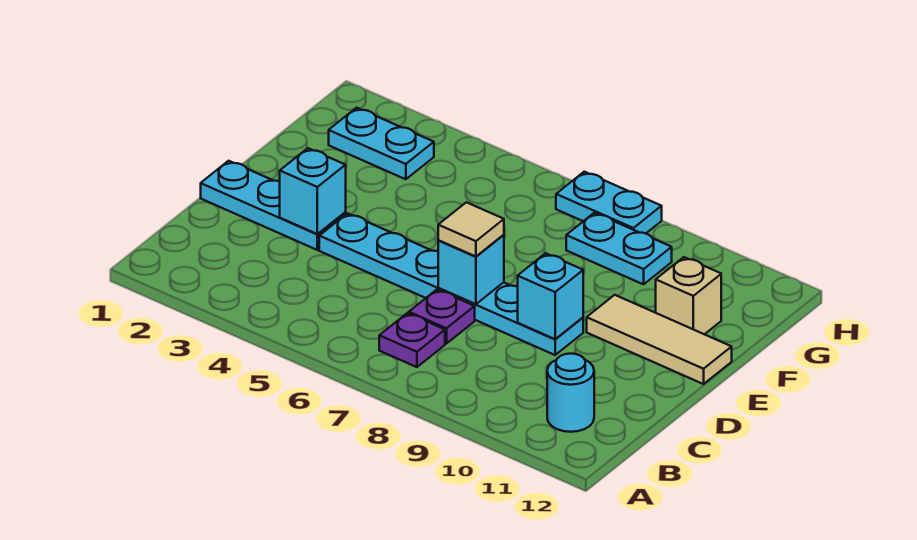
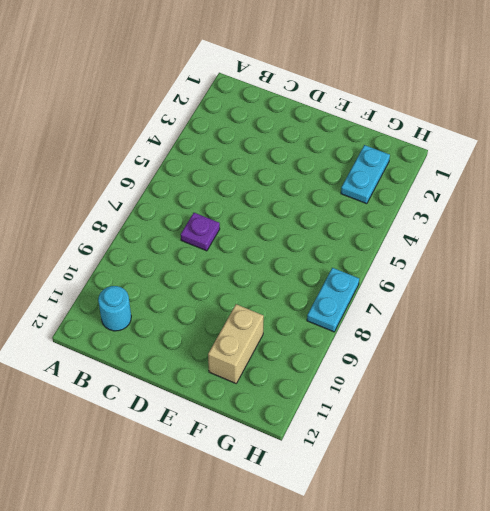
tan 1x2 brick [208,304,264,383] -> tan 1x1 brick [656,257,721,334]
none -> purple 1x1 plate [379,313,445,367]
none -> cyan 1x3 plate [201,161,346,250]
none -> cyan 1x6 plate [319,213,583,355]

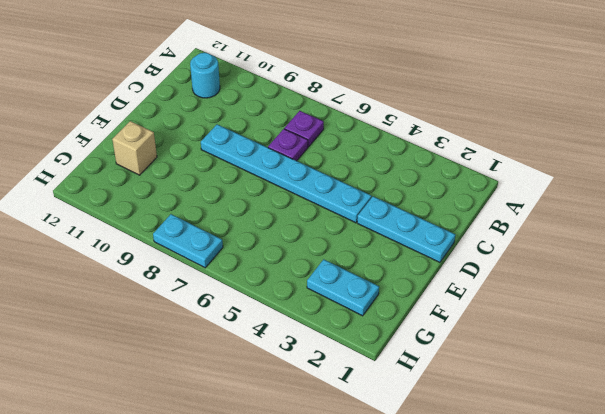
none -> tan 1x3 tile [587,295,732,384]
none -> cyan 1x2 plate [566,213,672,284]
none -> cyan 1x1 brick [280,148,346,234]

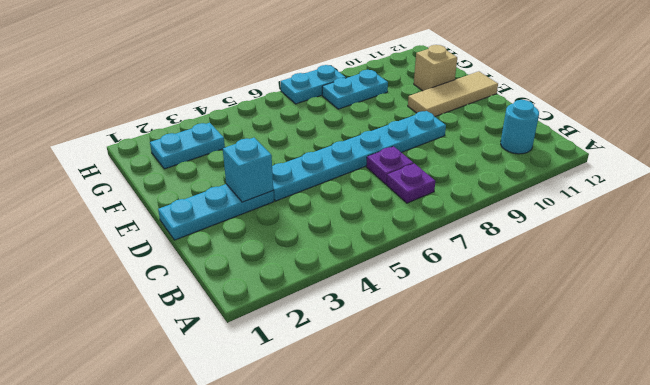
none -> cyan 1x1 brick [438,235,504,304]
none -> cyan 1x1 brick [518,253,583,339]
none -> tan 1x1 tile [438,202,504,257]

